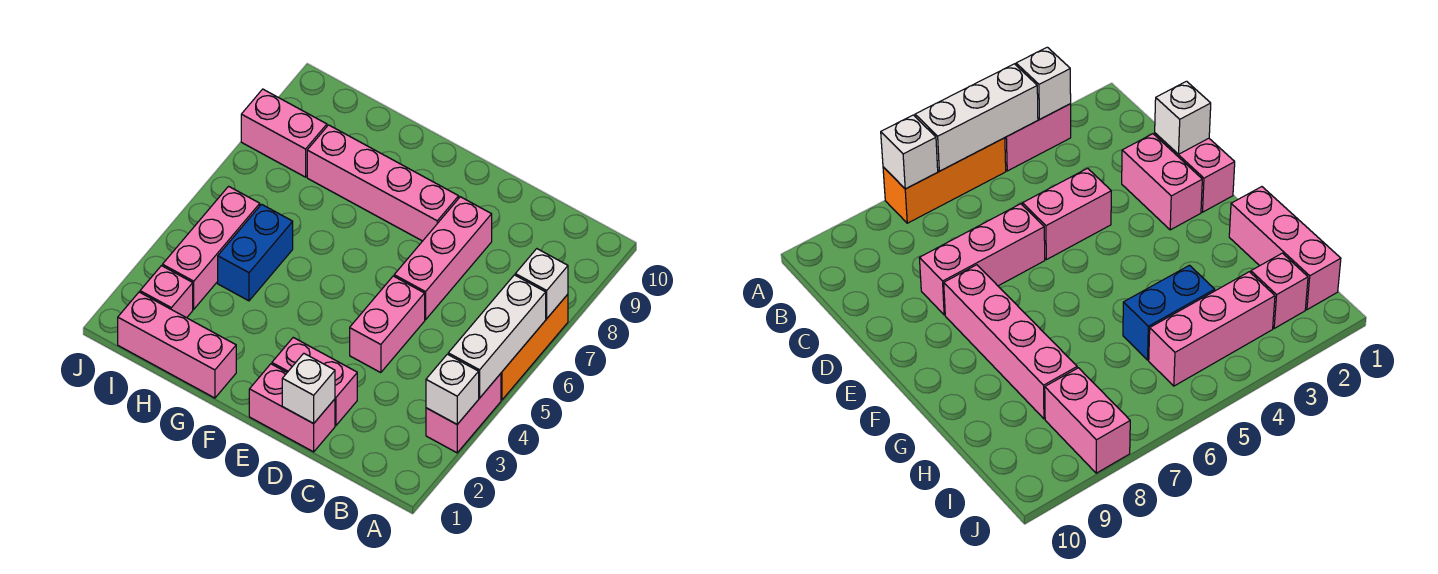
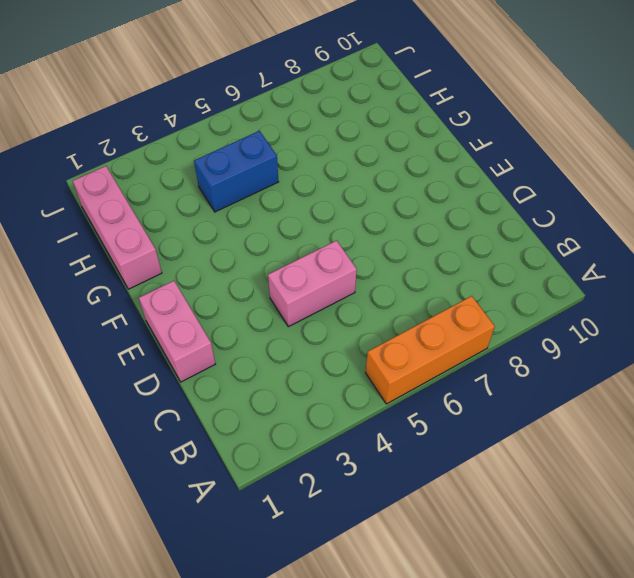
none -> pink 1x2 brick [426,374,501,453]
none -> pink 1x2 brick [272,337,357,425]
none -> pink 1x3 brick [394,197,492,320]

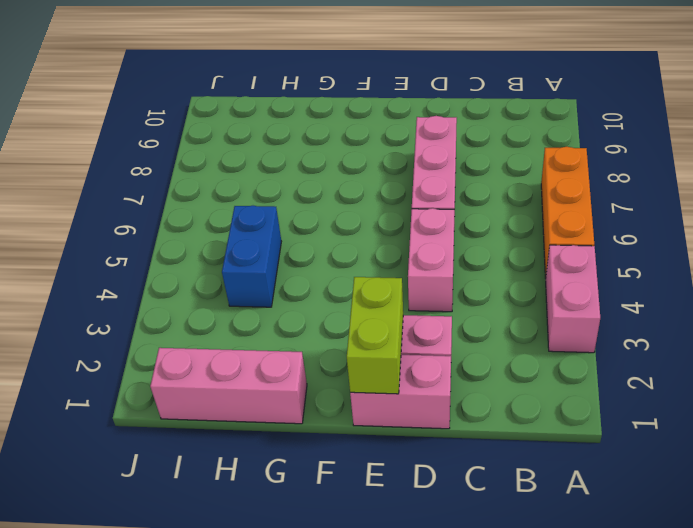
lime 1x2 brick [347,277,403,394] -> none
none -> pink 1x4 brick [307,125,459,241]
none -> pink 1x1 brick [140,266,193,318]
none -> pink 1x3 brick [162,186,260,309]

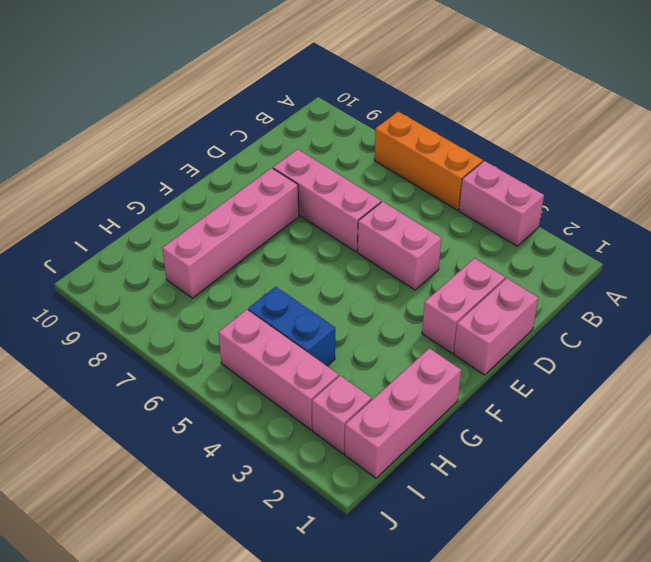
none -> pink 1x2 brick [241,89,327,177]
none -> white 1x1 brick [426,354,479,424]
none -> white 1x3 brick [448,275,546,398]

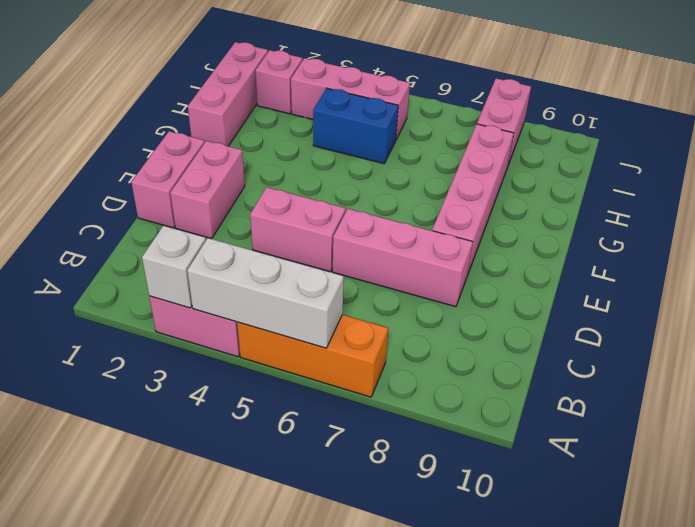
none -> white 1x1 brick [515,249,568,319]
none -> white 1x1 brick [282,353,335,423]

